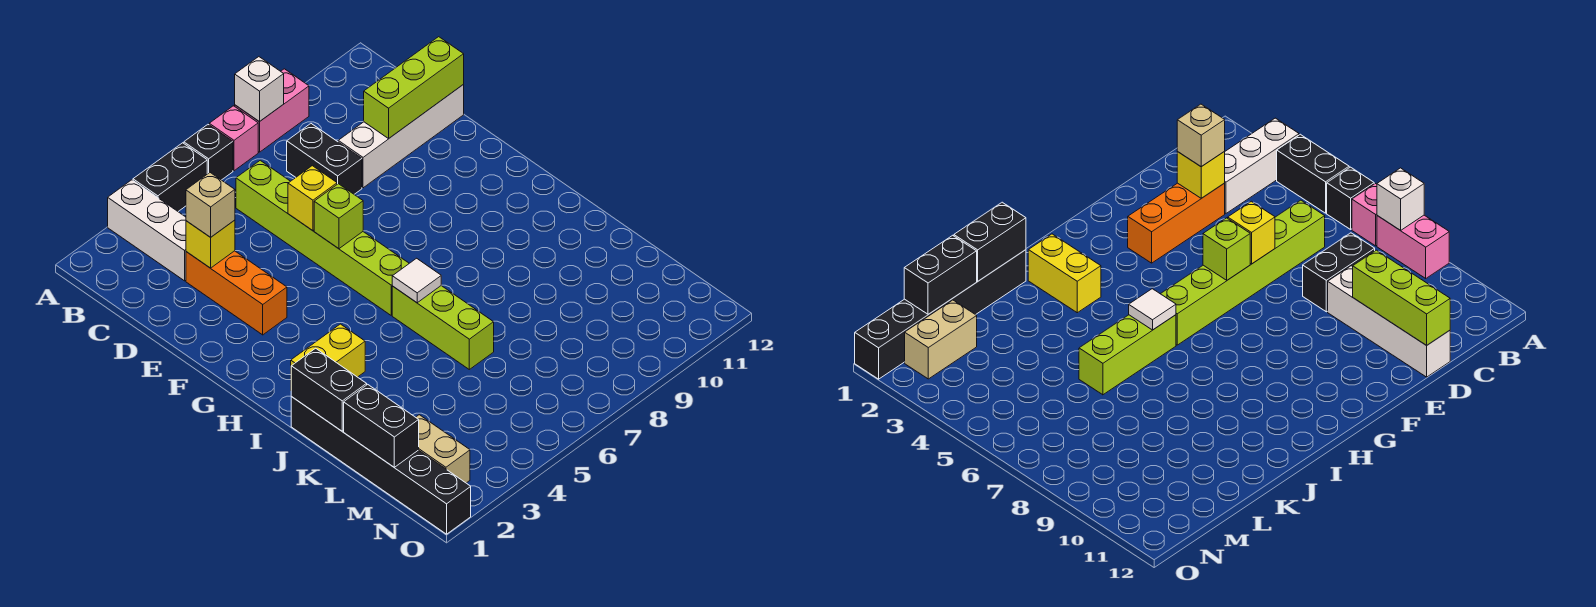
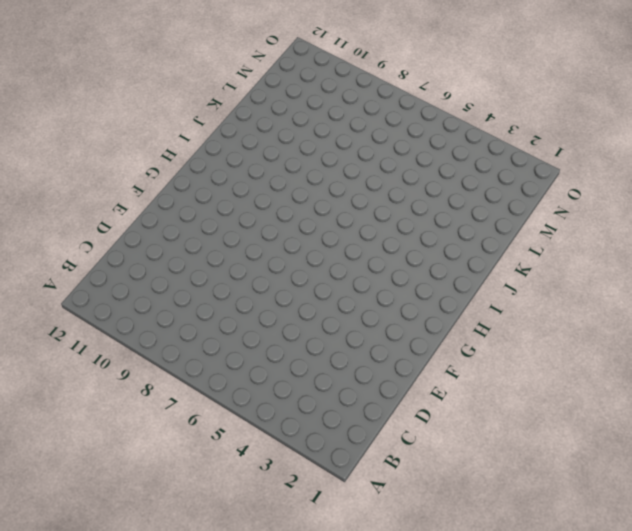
none -> white 1x3 brick [108,180,186,281]
none -> black 1x2 brick [133,143,207,211]
none -> black 1x1 brick [184,125,233,180]

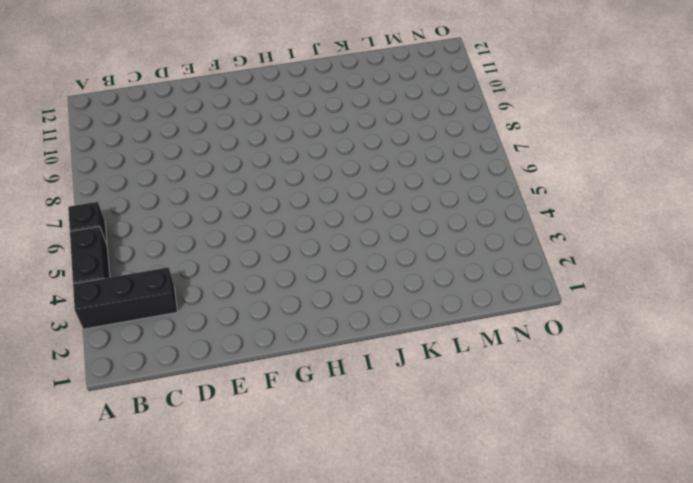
black 1x3 brick [73,267,177,329] -> white 1x3 brick [108,180,186,281]
none -> pink 1x1 brick [209,106,258,171]
none -> pink 1x2 brick [235,69,309,152]
none -> lime 1x6 brick [236,160,409,315]

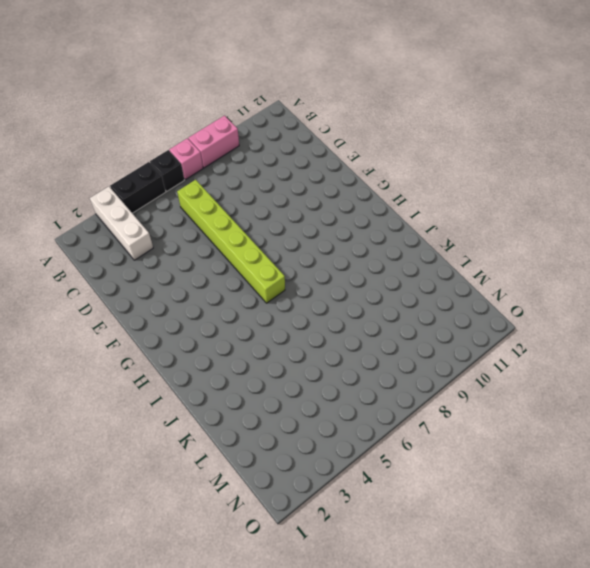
none -> black 1x2 brick [287,124,362,194]
none -> orange 1x3 brick [186,251,287,335]
none -> white 1x4 brick [338,84,464,188]

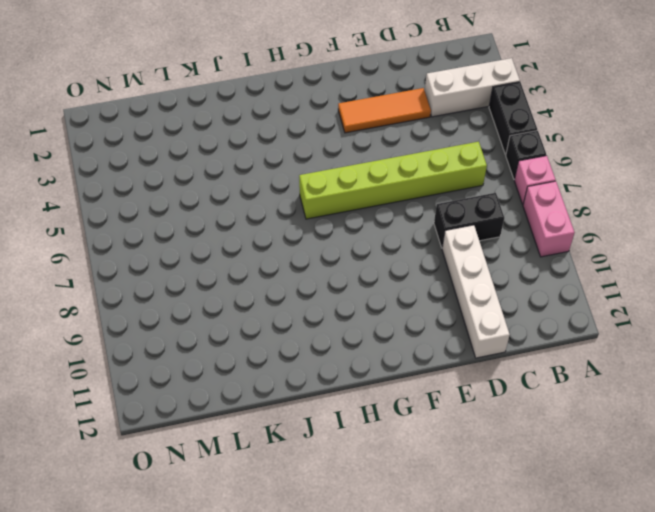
orange 1x3 tile [338,88,431,133] -> orange 1x3 brick [186,251,287,335]
none -> yellow 1x2 brick [291,324,365,377]
none -> lime 1x3 brick [392,286,494,369]
none -> black 1x6 brick [291,397,471,534]

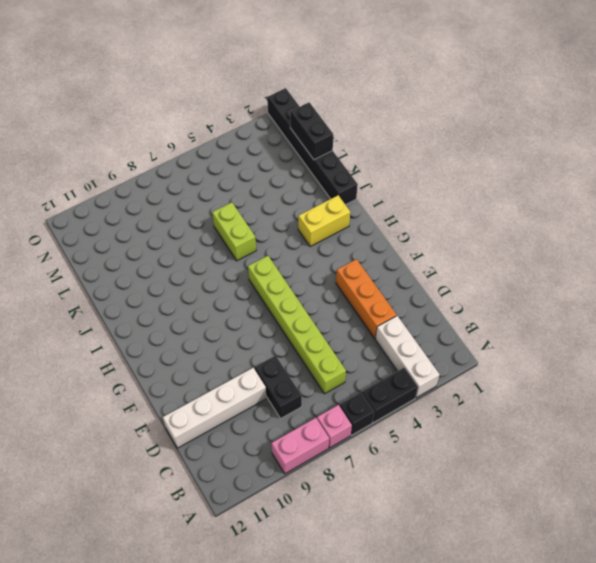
lime 1x2 brick [212,202,256,261] -> lime 1x3 brick [392,286,494,369]
none -> tan 1x2 brick [416,415,470,483]
none -> white 1x1 brick [235,57,284,122]
none -> yellow 1x1 brick [186,220,235,268]

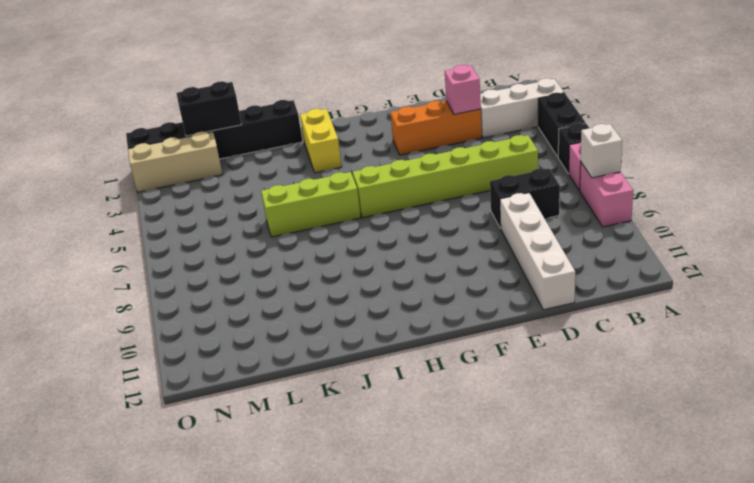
pink 1x1 brick [445,65,481,114] -> yellow 1x1 brick [186,220,235,268]
tan 1x3 brick [128,132,223,192] -> tan 1x2 brick [416,415,470,483]
none -> lime 1x3 brick [364,37,464,139]
none -> yellow 1x1 brick [288,166,337,231]
none -> lime 1x1 brick [314,184,363,249]

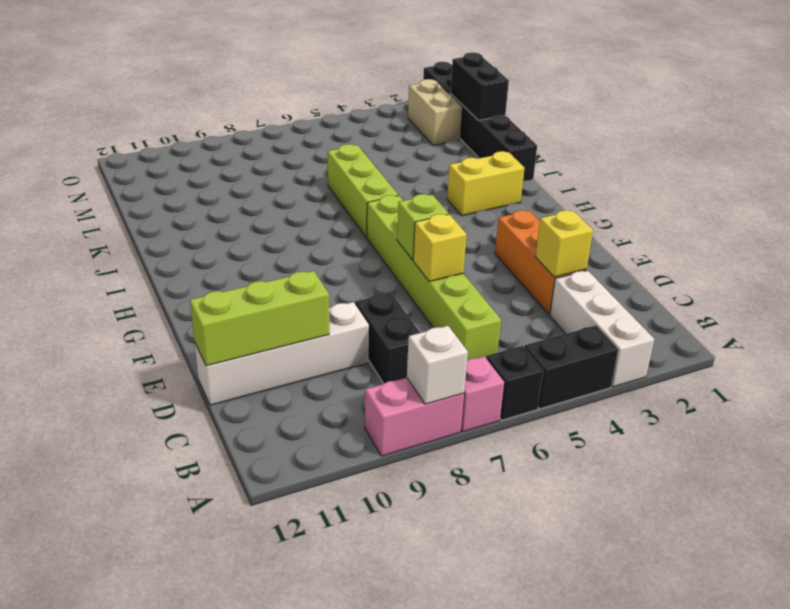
none -> white 1x1 tile [392,258,441,303]
none -> black 1x2 brick [291,348,367,431]
none -> tan 1x1 brick [186,173,235,237]

